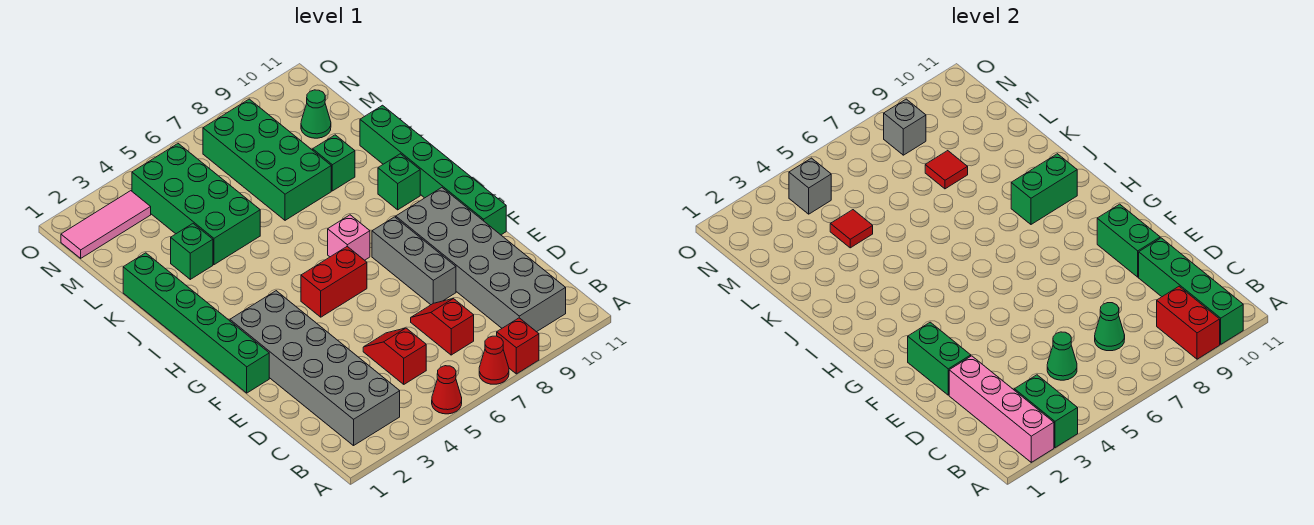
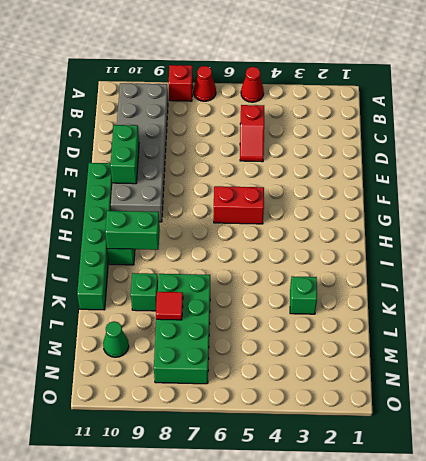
none -> grey 2x6 brick [230,291,400,446]
none -> red 1x2 slope [411,299,474,355]
none -> grey 1x3 brick [372,217,456,305]
none -> green 1x6 brick [123,253,269,393]

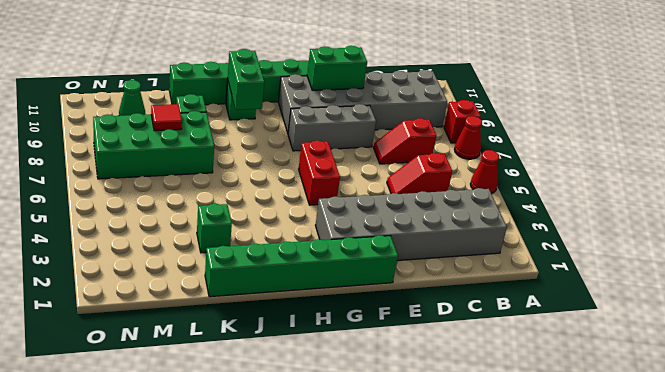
none -> pink 1x1 brick [328,215,370,260]
none -> green 2x4 brick [132,144,260,265]
none -> pink 1x3 tile [61,191,151,258]
none -> pink 1x4 brick [949,356,1054,462]

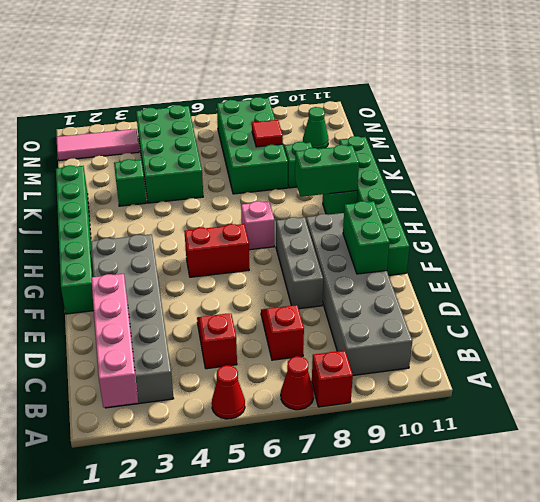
none -> green 1x2 brick [1014,375,1078,448]
none -> red 1x2 brick [1157,286,1220,359]
none -> green 1x4 brick [1139,238,1243,344]
none -> green 1x1 cone [1047,332,1077,380]

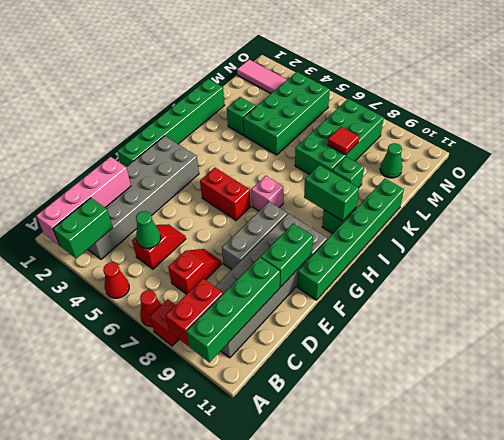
none -> green 1x1 cone [1095,303,1125,351]
none -> green 1x2 brick [908,322,971,395]
none -> red 1x1 tile [830,210,873,248]
none -> grey 1x1 brick [789,158,831,214]

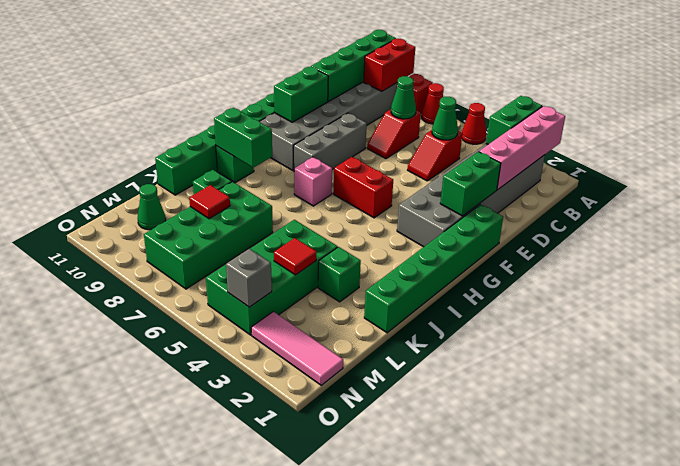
none -> grey 1x1 brick [884,99,926,155]

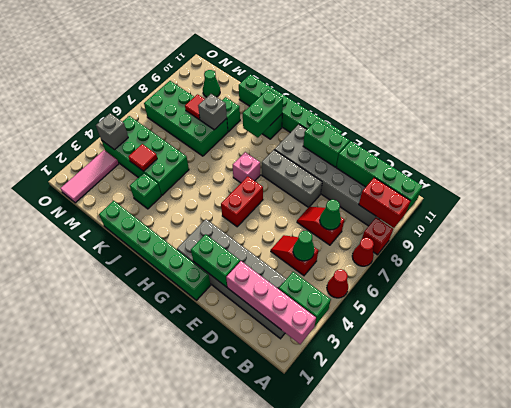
grey 1x1 brick [198,94,227,130] -> grey 1x1 brick moved to [884,99,926,155]

